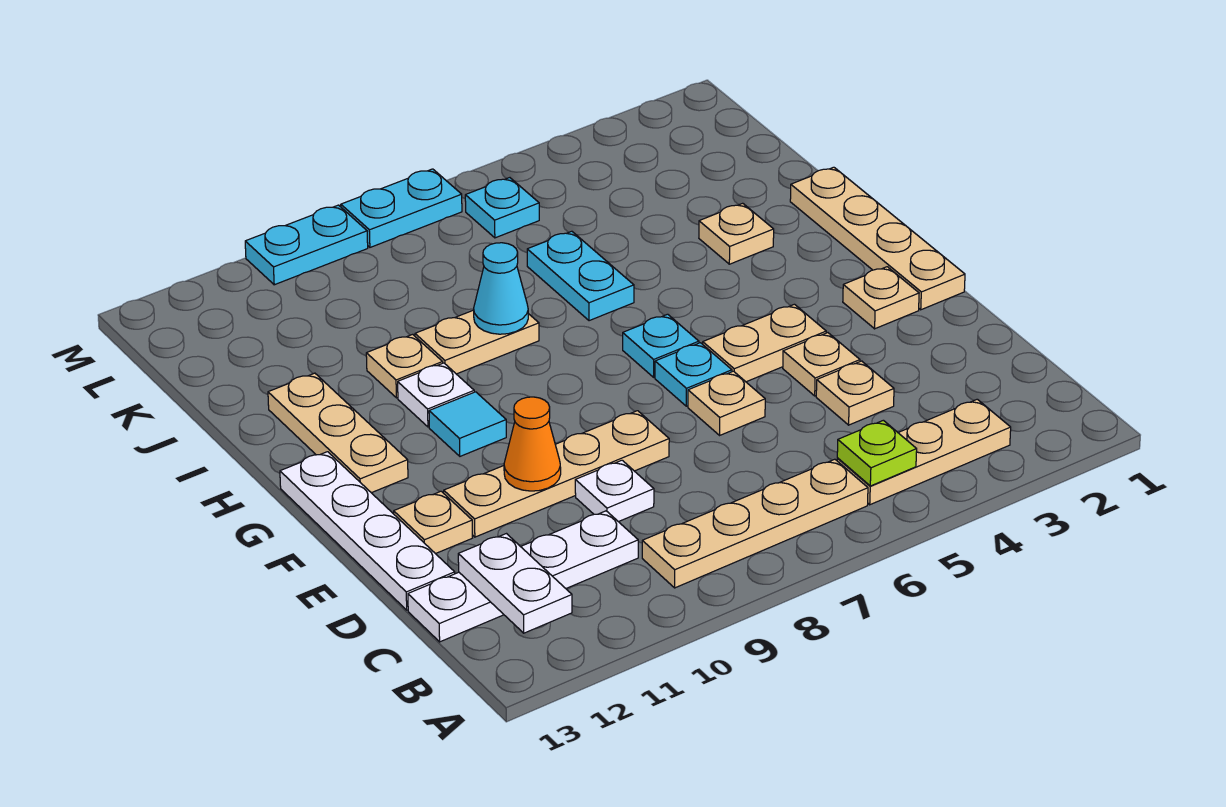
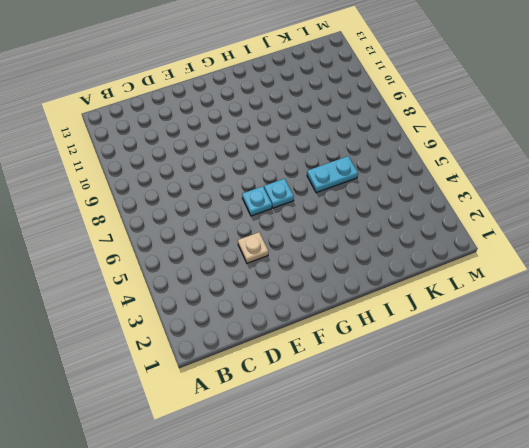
none -> tan 1x3 plate [837,399,1011,505]
none -> tan 1x4 plate [642,459,868,588]
none -> white 1x4 plate [408,511,638,642]

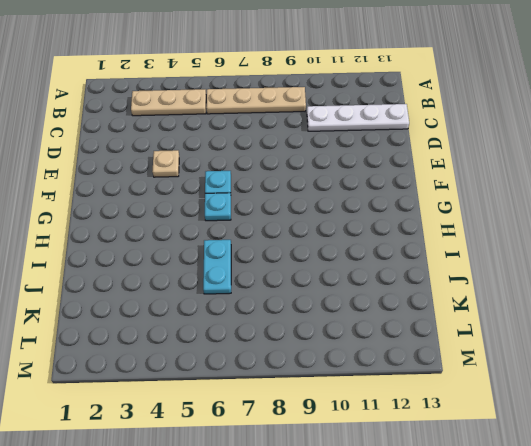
none -> tan 1x1 plate [816,361,894,425]
none -> white 1x1 plate [575,460,654,522]
none -> white 1x4 plate [280,452,455,610]

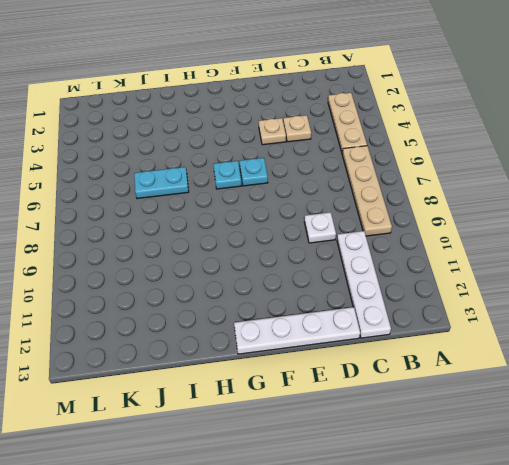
none -> tan 1x1 plate [688,371,765,435]
none -> tan 1x4 plate [444,411,669,537]
none -> tan 1x1 plate [394,491,472,554]

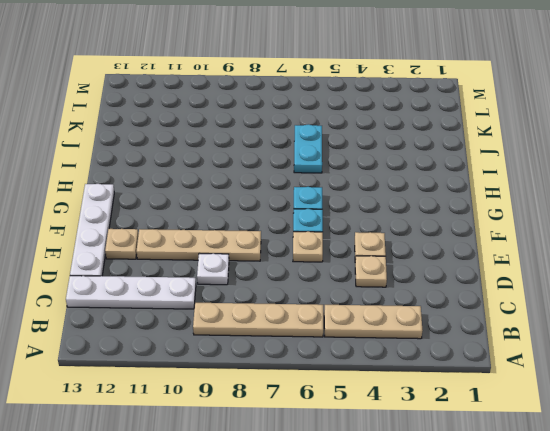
none -> tan 1x4 plate [790,167,965,310]
none -> tan 1x1 plate [843,267,919,329]
none -> tan 1x2 plate [703,304,826,382]

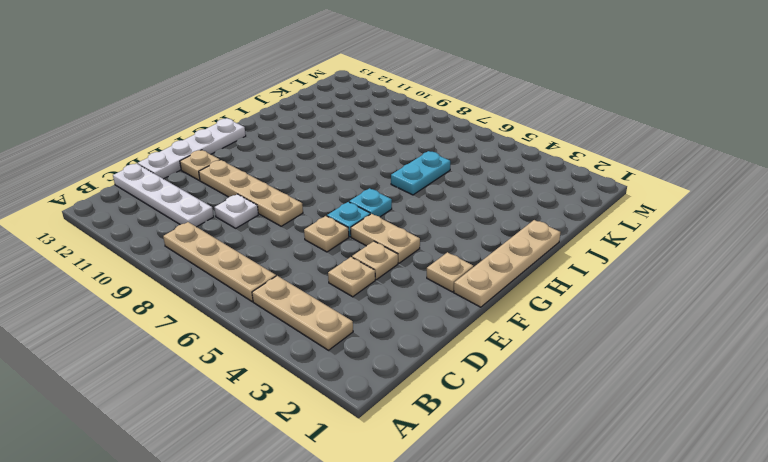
none -> cyan 1x1 tile [429,392,506,456]
none -> tan 1x3 plate [268,373,408,493]
none -> white 1x1 plate [398,363,474,427]

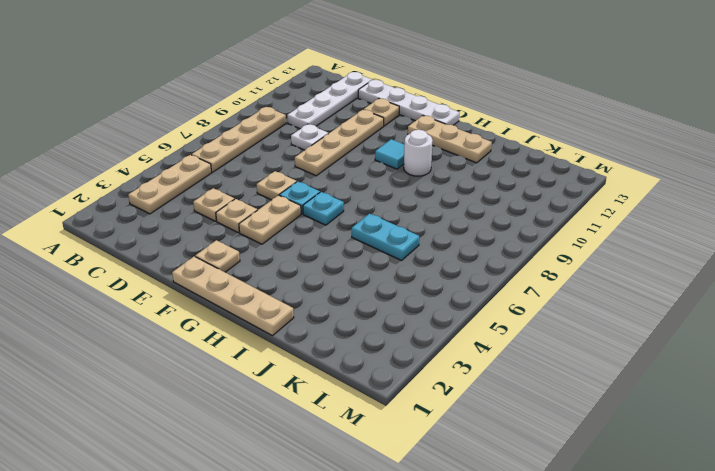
white 1x1 round brick [404,130,433,176] -> white 1x1 plate [398,363,474,427]
none -> tan 1x1 plate [699,203,774,264]
none -> tan 1x2 plate [415,310,539,374]
none -> tan 1x1 plate [366,334,443,398]

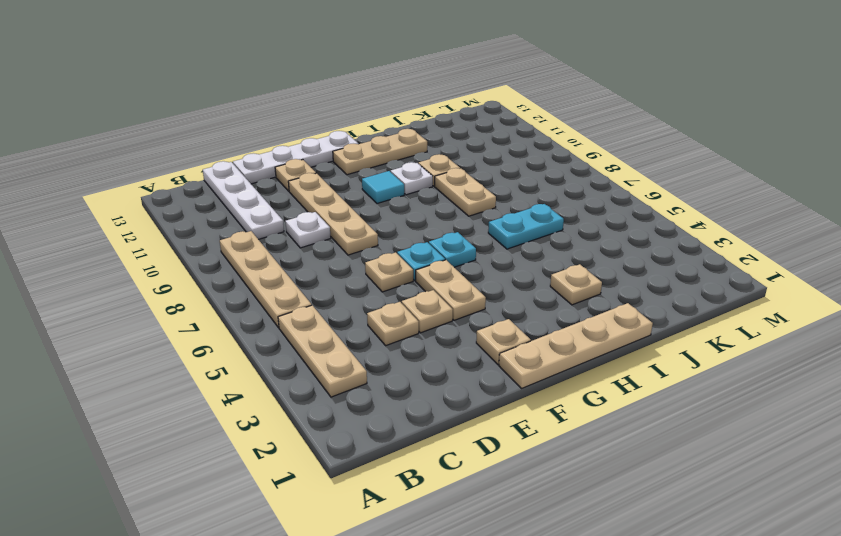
none -> cyan 1x1 plate [465,178,539,238]
none -> cyan 1x2 plate [341,169,462,247]
none -> cyan 1x2 plate [245,205,368,285]

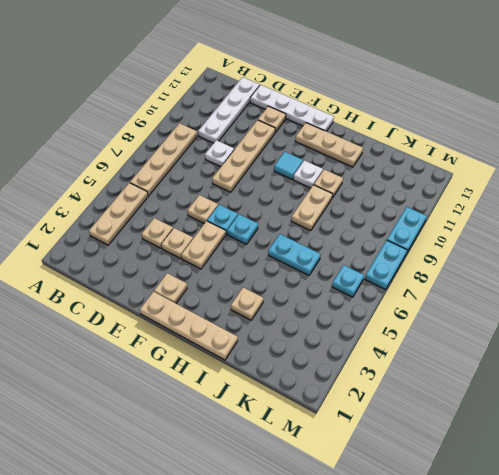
none -> lime 1x1 plate [837,420,917,486]
none -> white 1x2 plate [458,534,572,633]
none -> orange 1x1 cone [504,397,561,491]

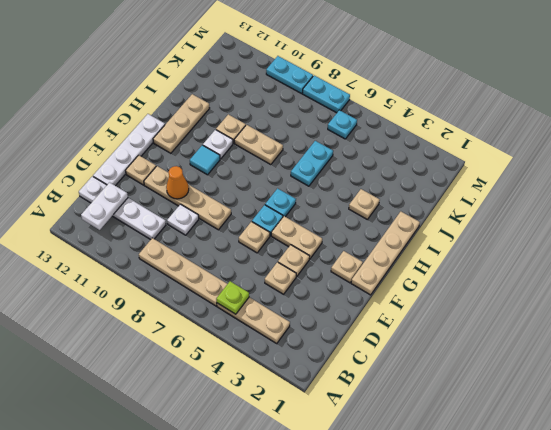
none -> cyan 1x1 cone [474,243,528,334]

